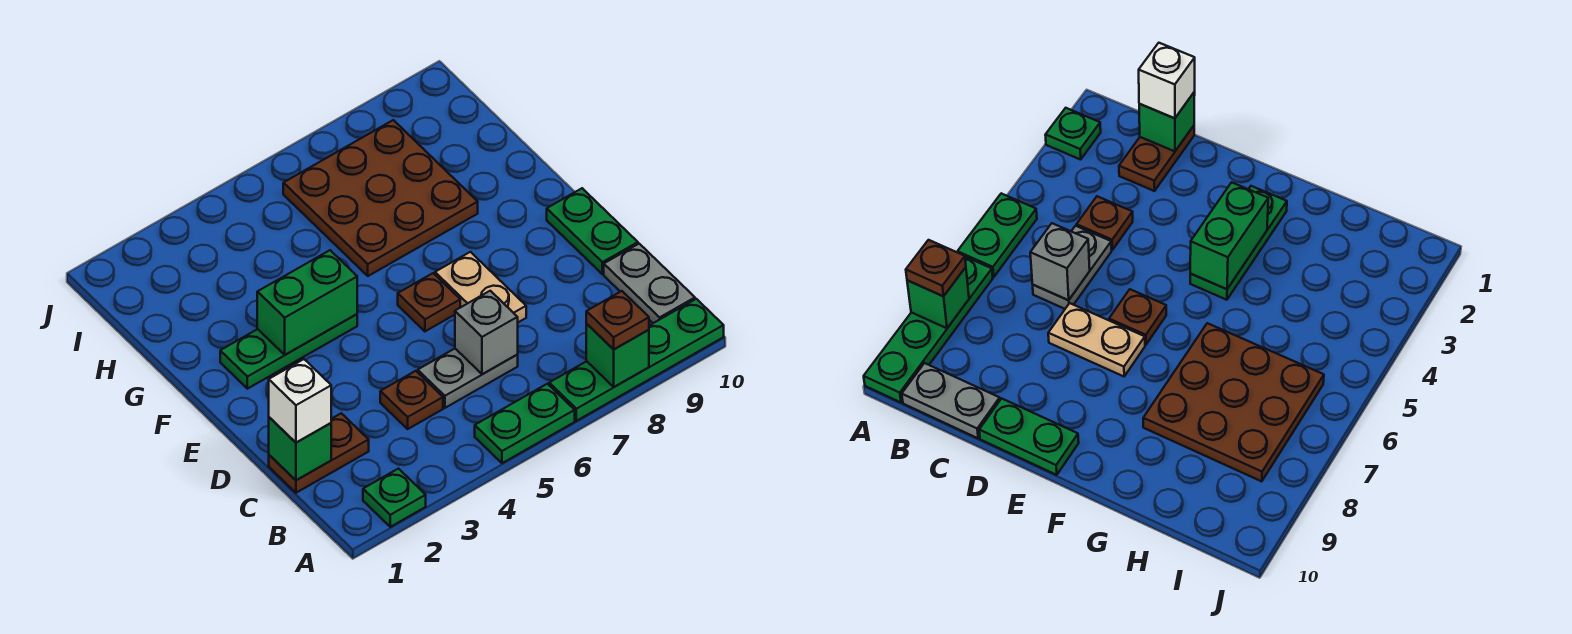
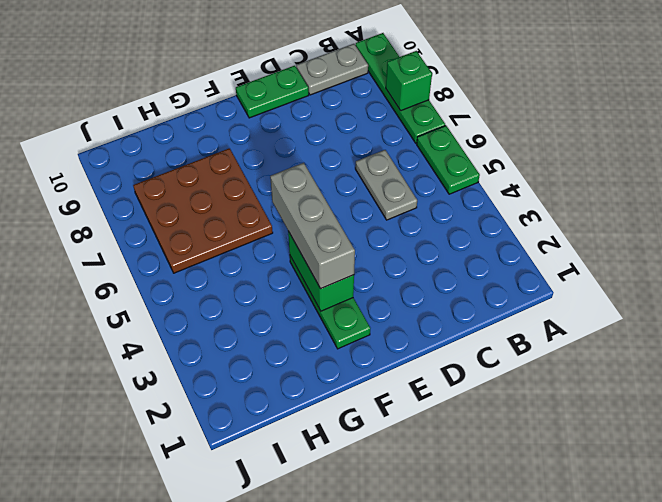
grey 1x3 brick [270,163,355,289] -> none
none -> green 1x1 plate [363,469,426,527]
none -> brown 1x2 plate [269,413,369,493]
none -> brown 1x1 plate [380,371,443,429]

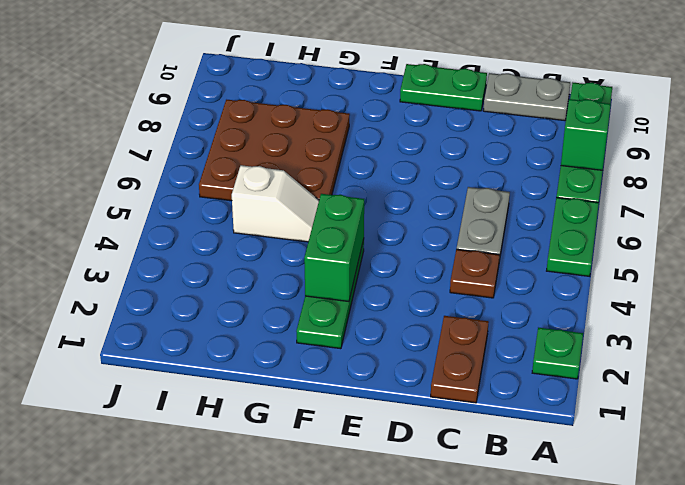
white 1x2 slope [232,165,319,242] -> none
none -> tan 1x2 plate [435,252,526,322]
none -> brown 1x1 plate [398,273,460,331]
none -> green 1x1 brick [269,417,331,480]

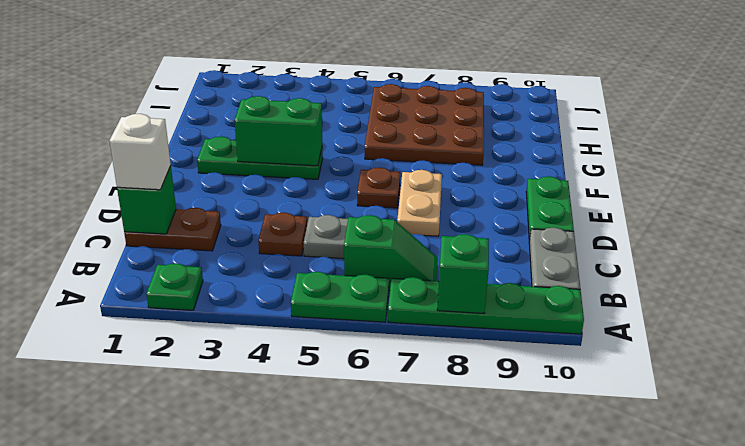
green 1x2 slope [344,215,438,291] -> none
none -> grey 1x1 brick [455,291,518,374]
none -> brown 1x1 plate [586,291,649,349]

